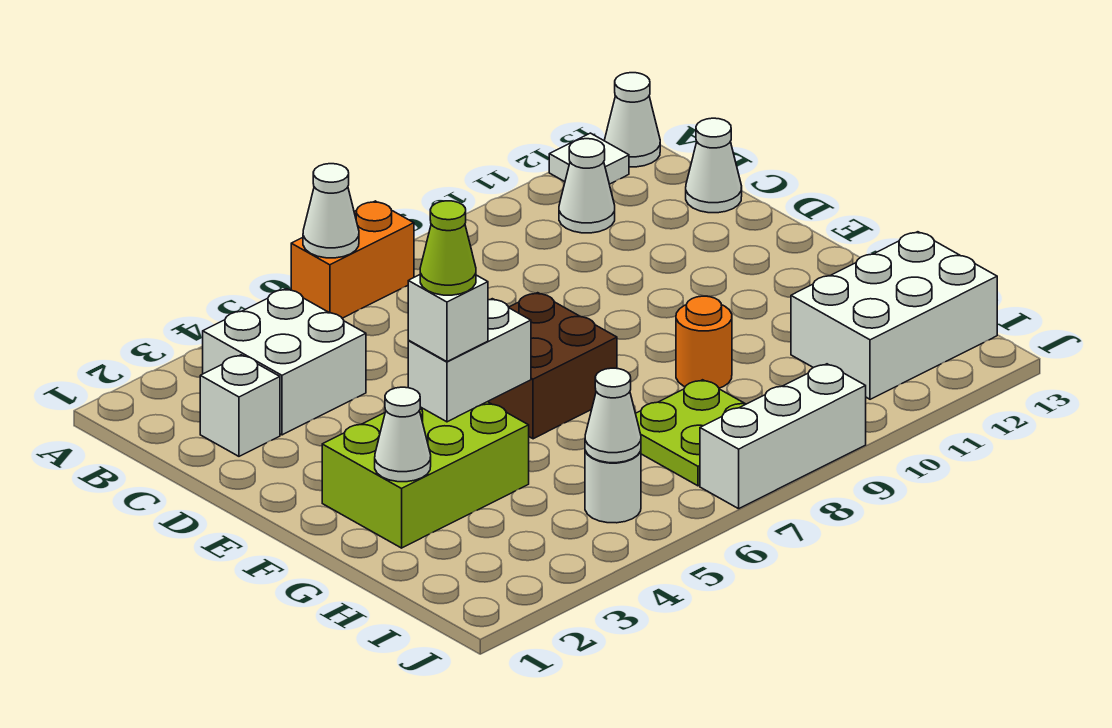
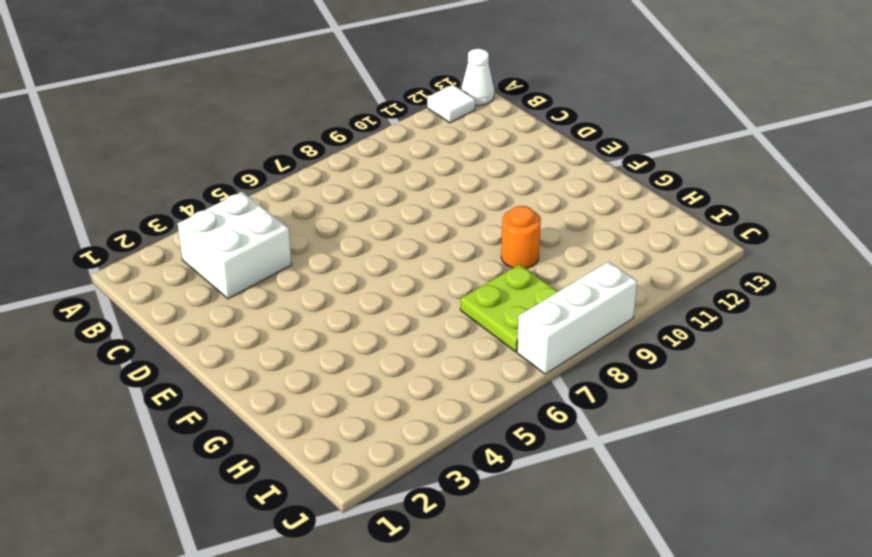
none -> orange 1x2 brick [291,201,414,318]
none -> white 1x1 cone [559,139,615,233]
none -> white 1x1 brick [200,355,280,456]

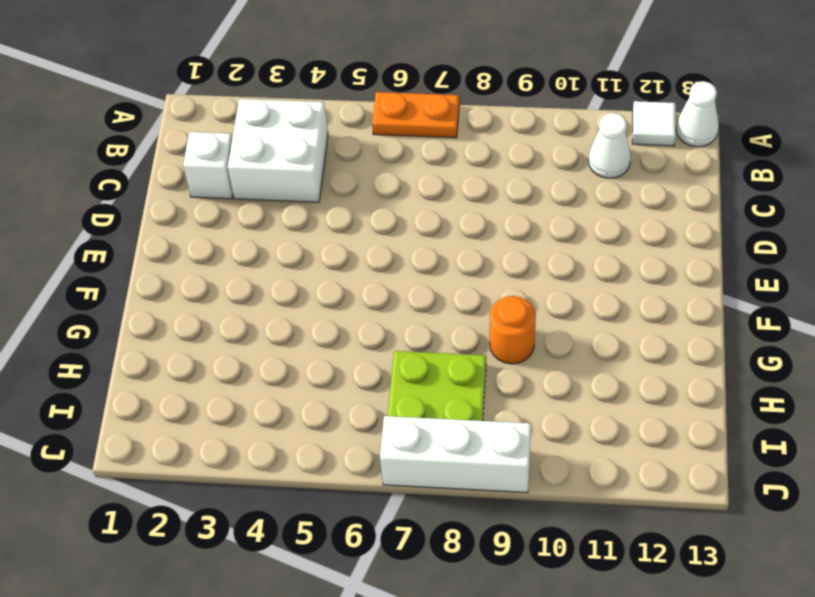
orange 1x2 plate [372,92,459,138] -> orange 1x2 brick [291,201,414,318]
none -> white 1x1 cone [686,118,742,213]
none -> brown 2x2 brick [488,293,617,439]
none -> lime 2x3 brick [322,402,529,548]

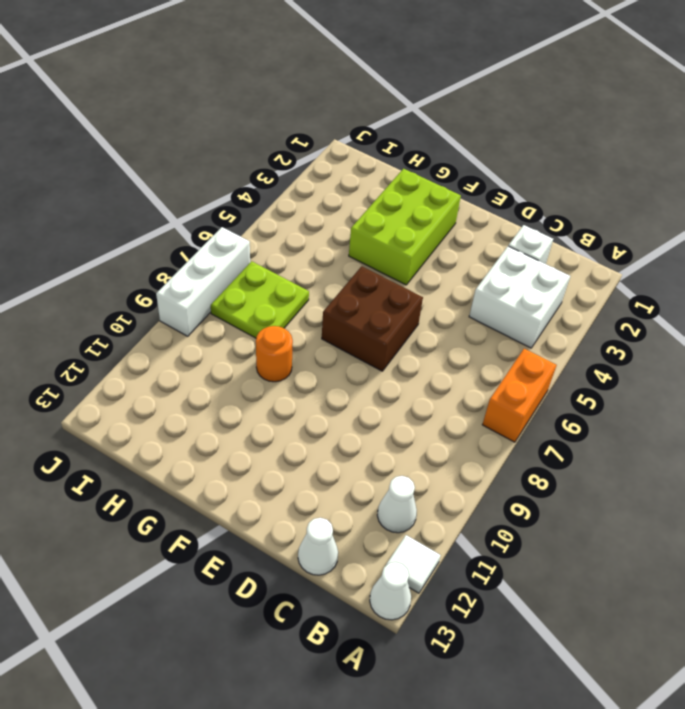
none -> white 2x3 brick [791,232,997,399]
none -> white 1x1 round brick [585,451,641,523]
none -> white 1x1 cone [303,164,359,258]

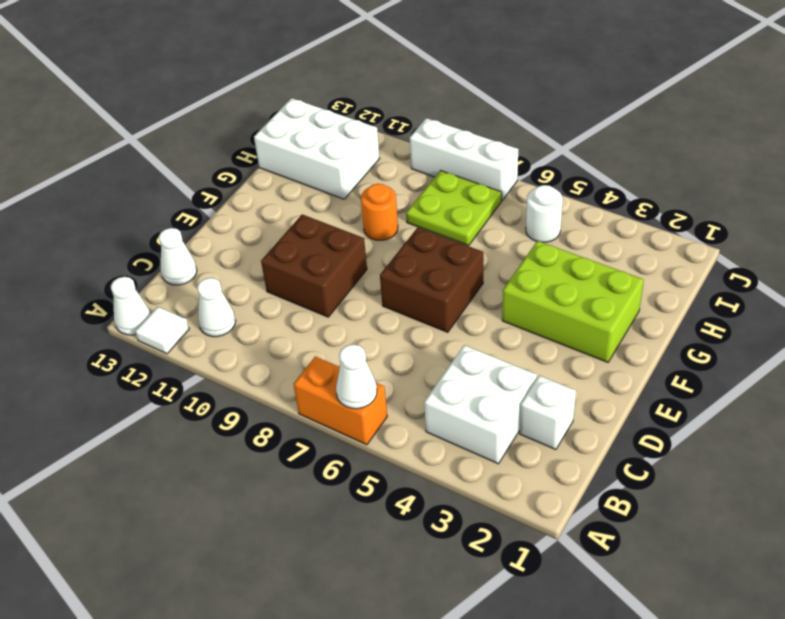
brown 2x2 brick [261,214,367,317] -> none
none -> white 1x2 brick [408,299,531,422]
none -> white 1x1 cone [375,387,431,482]
none -> white 1x1 cone [585,368,641,463]

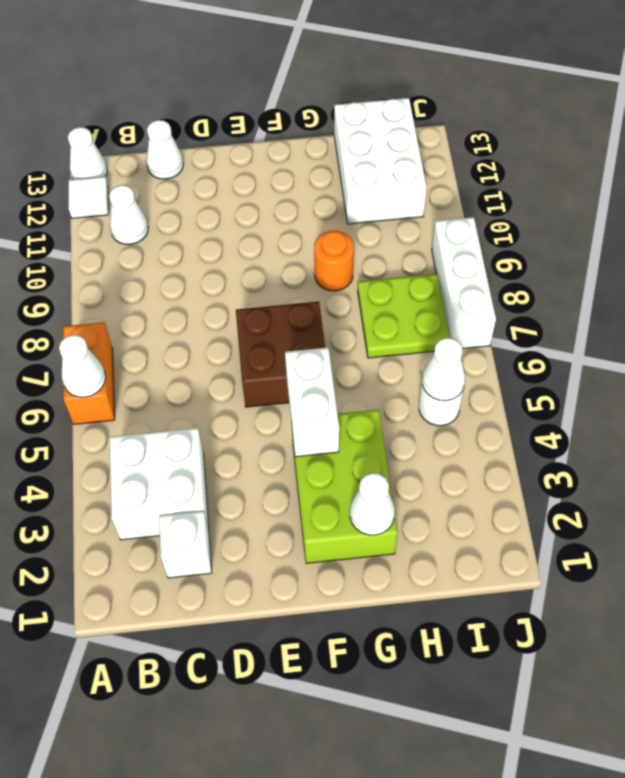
none -> white 1x1 brick [408,275,488,362]
none -> lime 1x1 cone [420,201,476,295]

